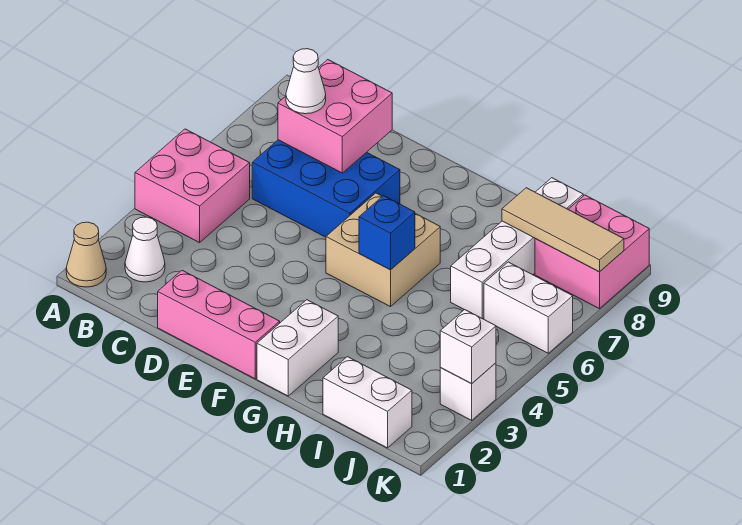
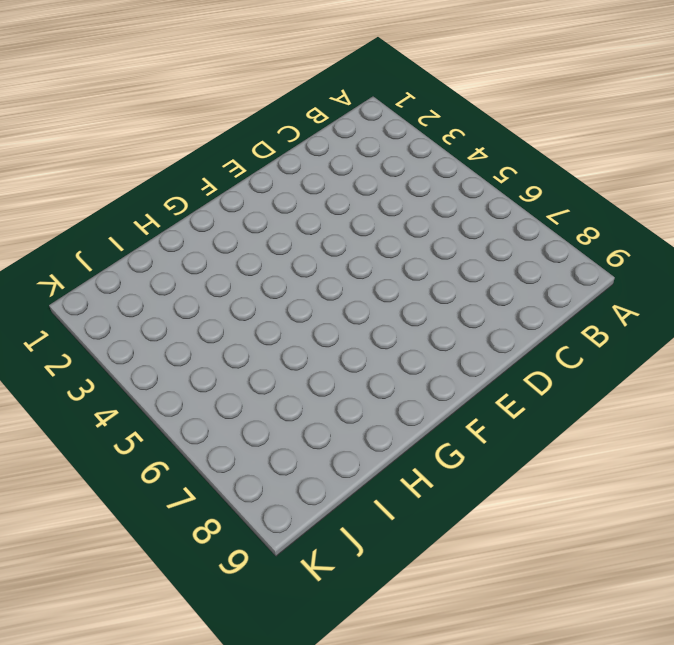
none -> tan 1x1 cone [66,222,106,287]
none -> pink 2x2 brick [135,129,250,243]
none -> white 1x1 cone [125,217,165,282]

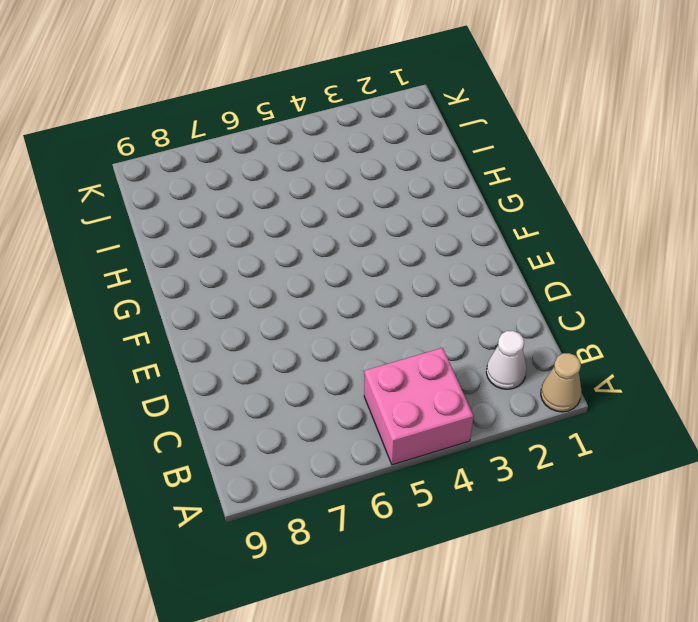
none -> blue 2x3 brick [252,140,400,237]
none -> pink 1x3 brick [158,270,280,379]
none -> tan 2x2 brick [326,193,440,307]

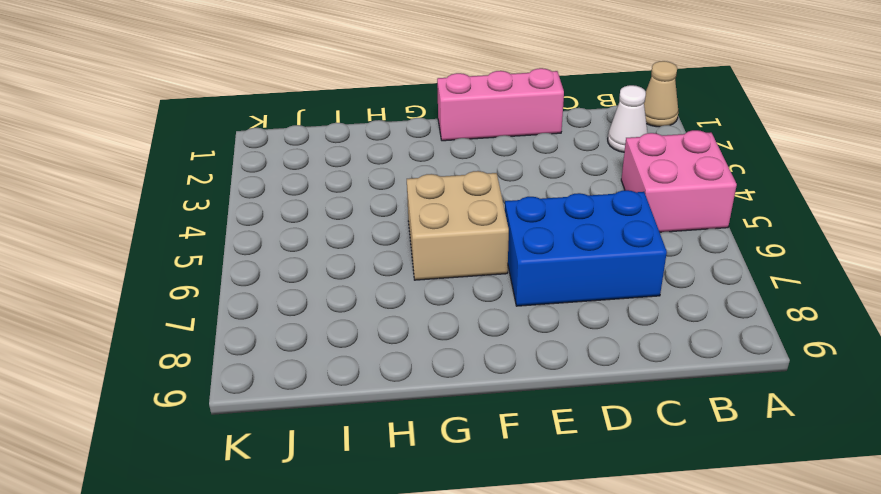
none -> white 1x2 brick [257,300,338,396]
none -> white 1x2 brick [323,357,412,448]
none -> white 1x4 brick [451,178,583,319]

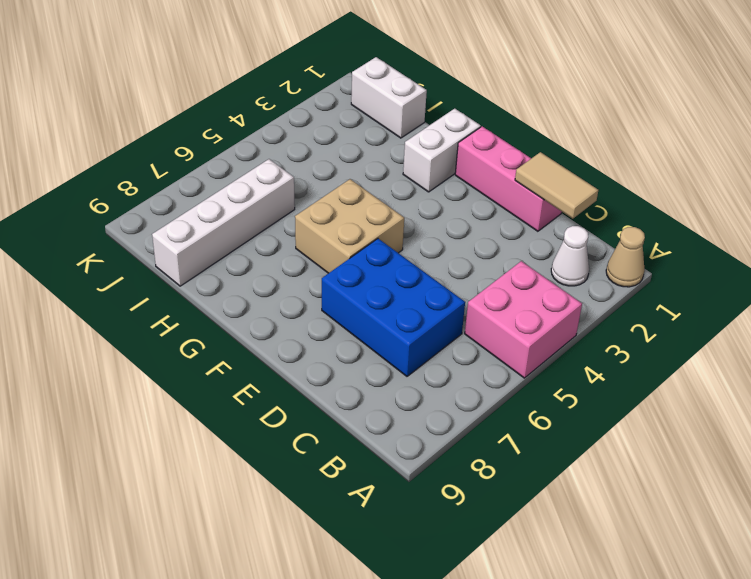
tan 1x2 tile [515,152,598,219] -> none
none -> white 1x2 brick [484,262,573,353]
none -> pink 2x2 brick [535,195,649,309]
none -> white 1x1 brick [440,363,496,420]

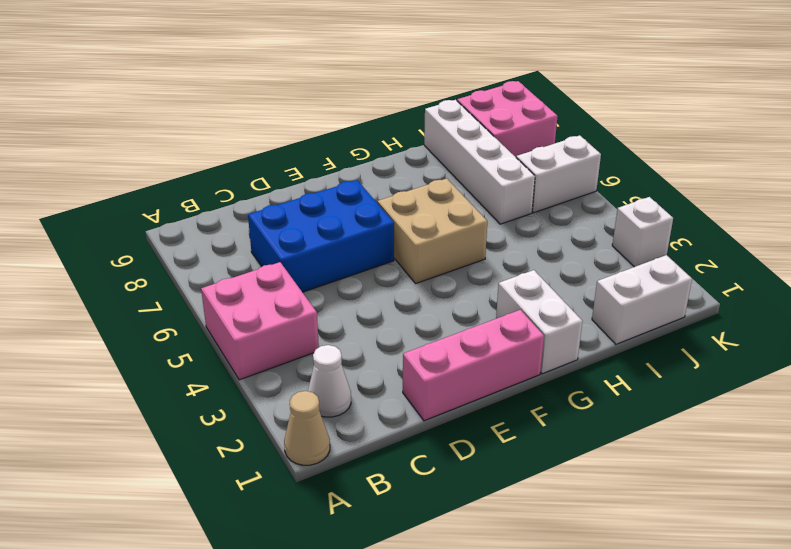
none -> pink 2x2 brick [278,60,392,173]
none -> blue 1x1 brick [359,196,415,270]
none -> tan 1x3 tile [502,188,624,272]

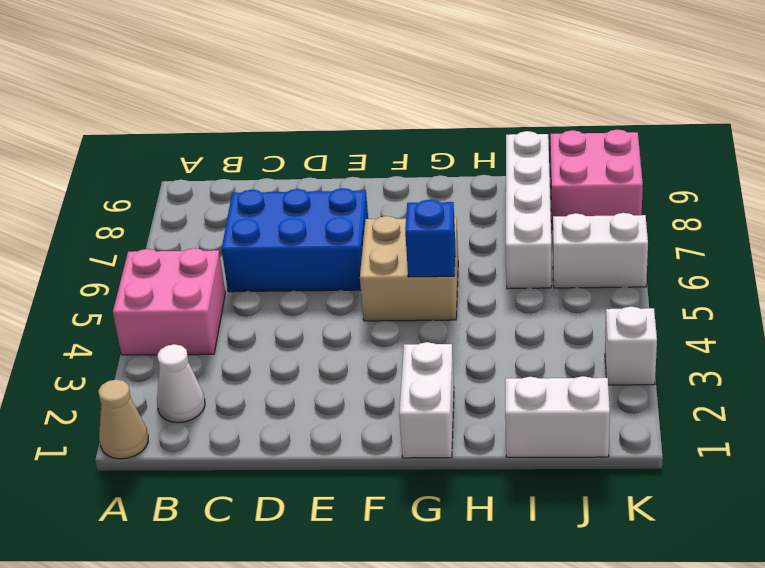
none -> pink 1x3 brick [158,270,280,379]
none -> pink 2x2 brick [278,60,392,173]
none -> tan 1x3 tile [502,188,624,272]

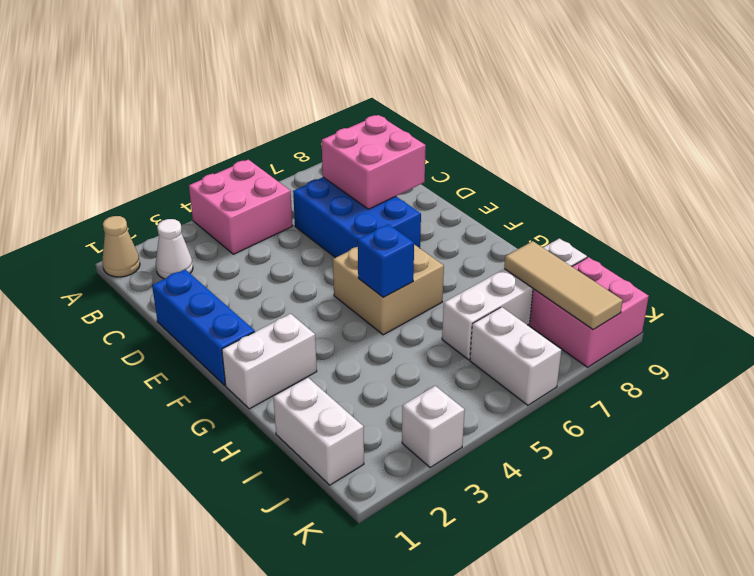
blue 1x3 brick [152,270,255,385] -> pink 1x3 brick [158,270,280,379]
none -> white 1x1 brick [440,310,496,384]
none -> white 1x1 cone [286,49,326,114]

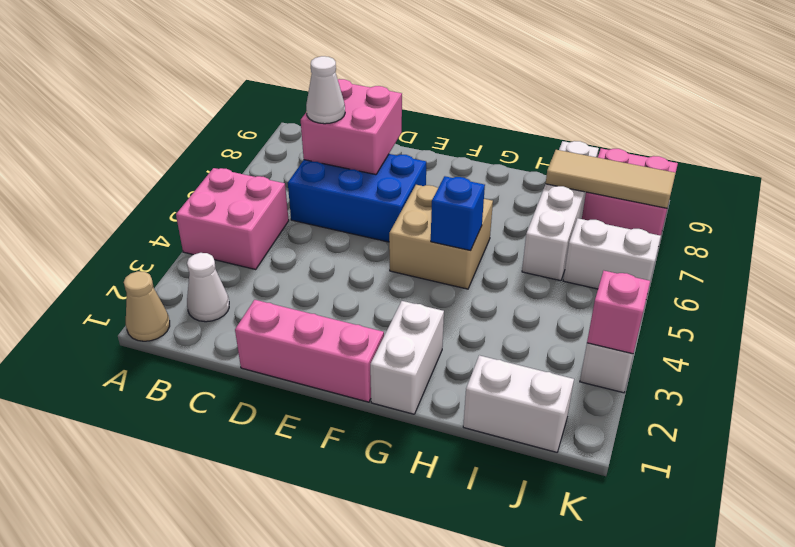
pink 1x1 brick [587,271,650,354] -> white 1x1 brick [440,310,496,384]

